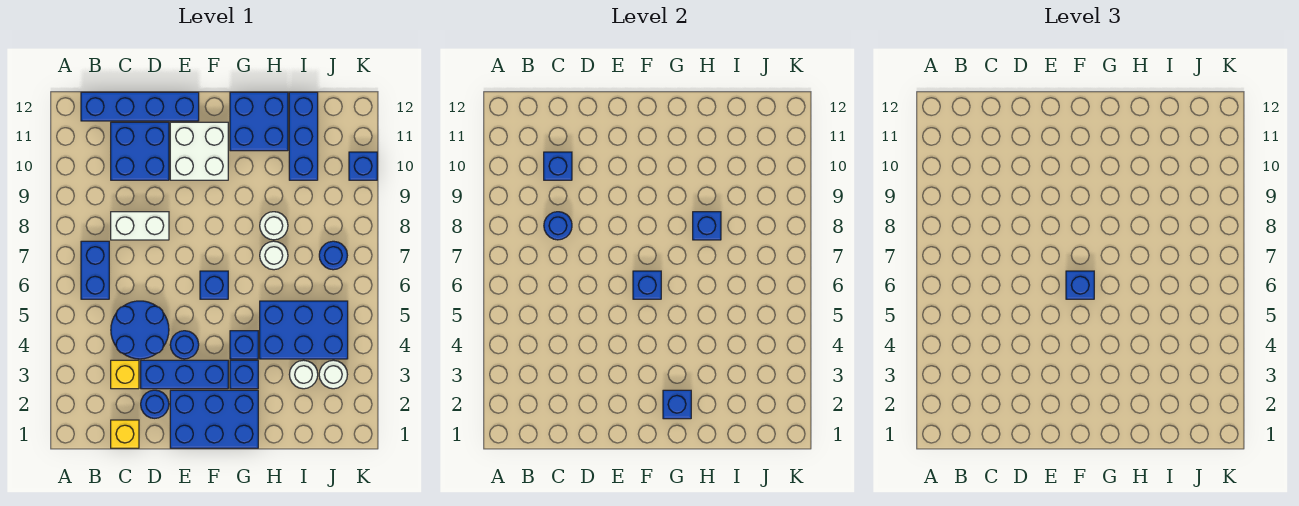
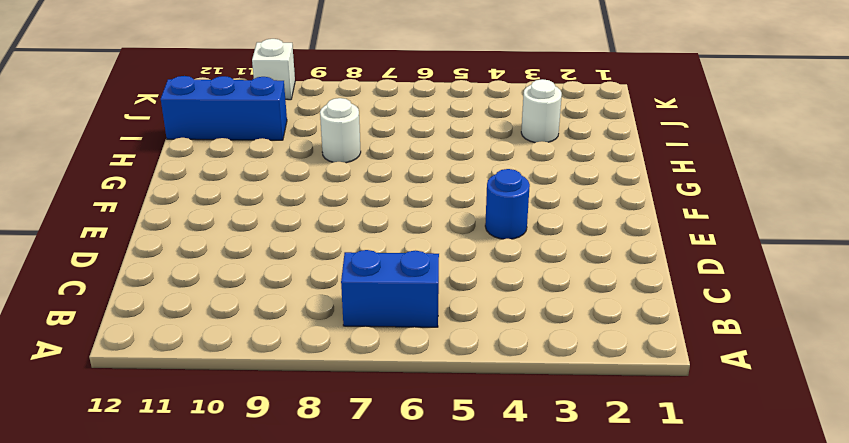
white 1x1 brick [252,39,295,100] -> blue 1x1 brick [349,152,377,180]
none -> blue 1x4 brick [81,92,199,121]
none -> yellow 1x1 brick [111,420,139,448]
none -> yellow 1x1 brick [111,360,139,389]
none -> blue 2x2 round brick [111,301,169,359]

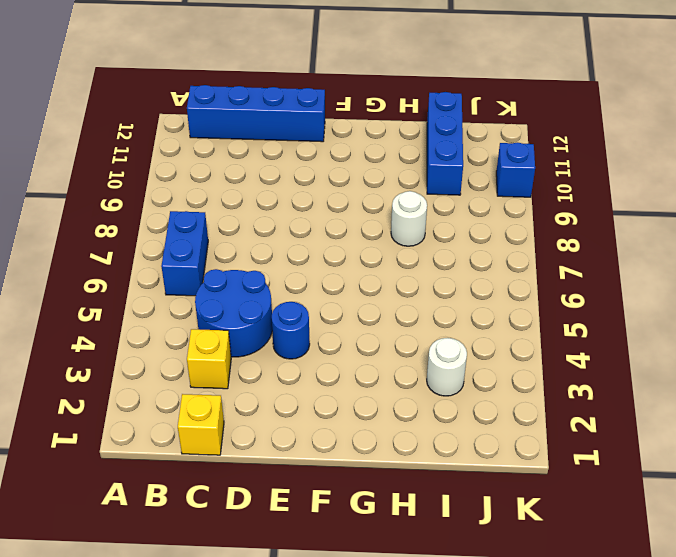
none -> white 1x2 brick [111,212,169,240]
none -> blue 2x2 brick [111,122,169,180]
none -> blue 1x1 round brick [141,390,169,418]
none -> blue 1x3 brick [141,360,228,389]

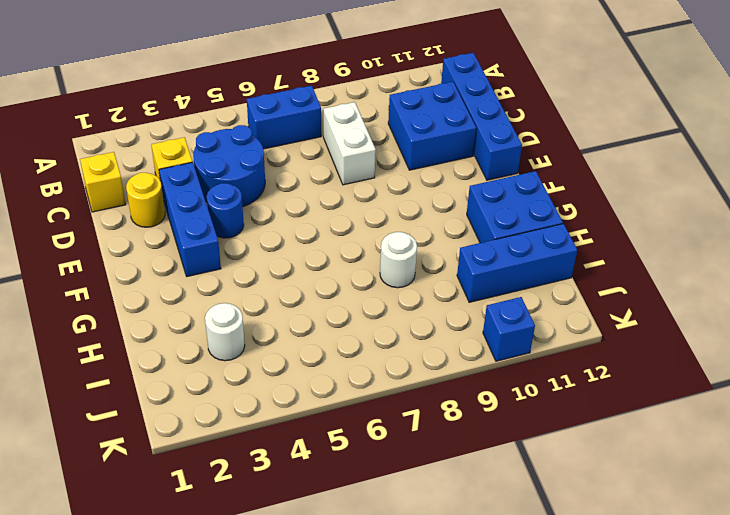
yellow 1x1 round brick [126,173,165,227] -> blue 1x1 round brick [141,390,169,418]
none -> blue 2x3 brick [170,390,258,448]
none -> white 2x2 brick [170,122,228,180]
none -> blue 1x1 brick [200,271,228,299]
none -> blue 1x1 brick [230,360,258,389]

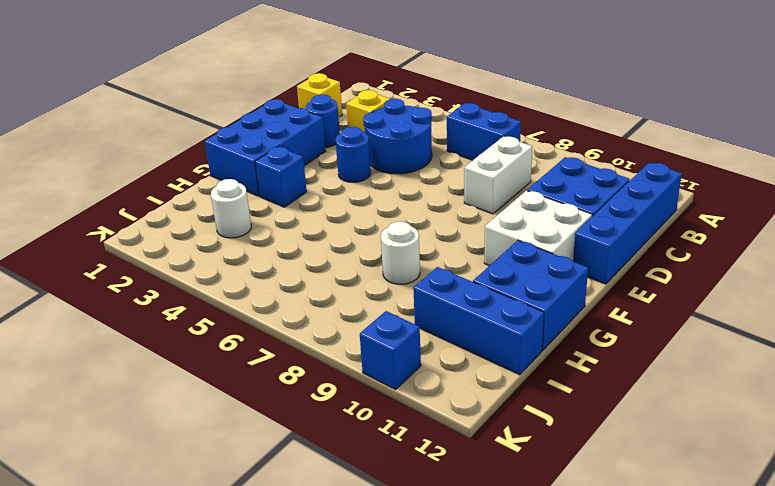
none -> blue 1x3 brick [141,360,228,389]
none -> blue 1x1 brick [200,271,228,299]
none -> blue 1x1 brick [230,331,258,359]
none -> blue 2x3 brick [260,301,348,359]

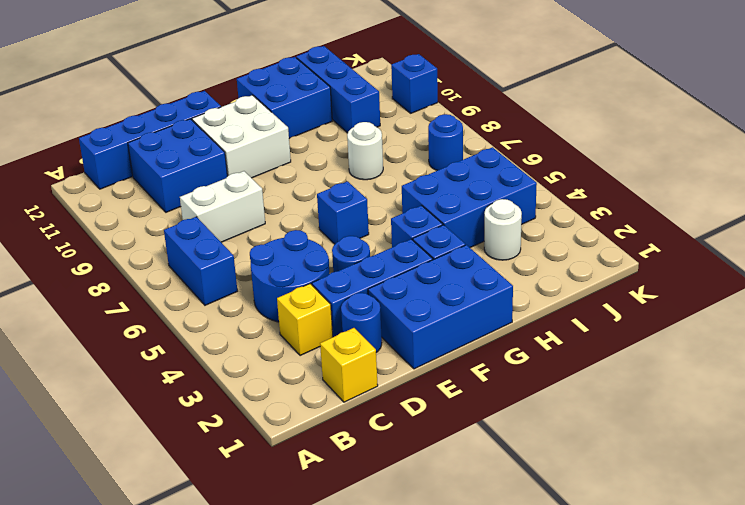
none -> white 1x1 round brick [260,241,288,270]
none -> white 1x1 round brick [319,360,347,389]
none -> blue 1x1 round brick [544,212,572,240]
none -> blue 1x1 brick [544,152,572,180]

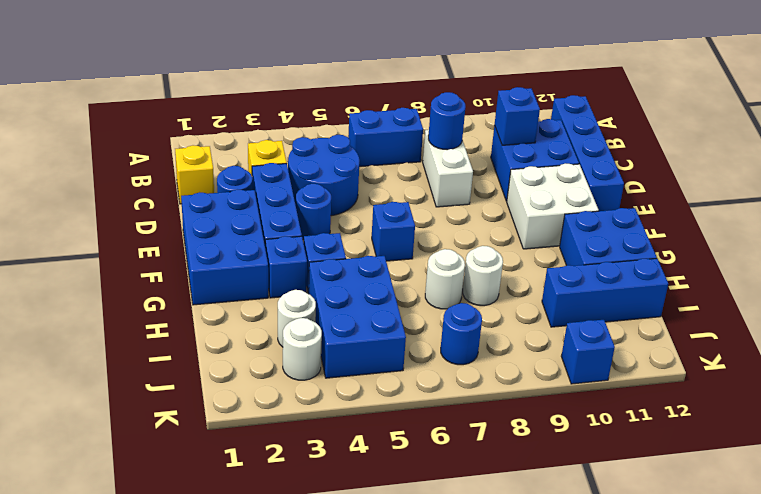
none -> blue 1x1 brick [633,271,661,299]
none -> blue 1x1 brick [663,390,691,419]
none -> blue 1x1 brick [693,212,721,240]
none -> blue 1x1 brick [1066,271,1094,299]

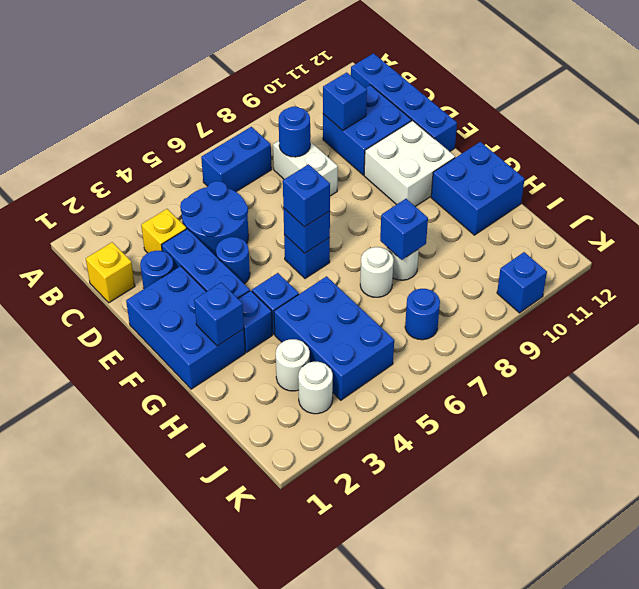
none -> blue 1x3 brick [289,92,318,180]

